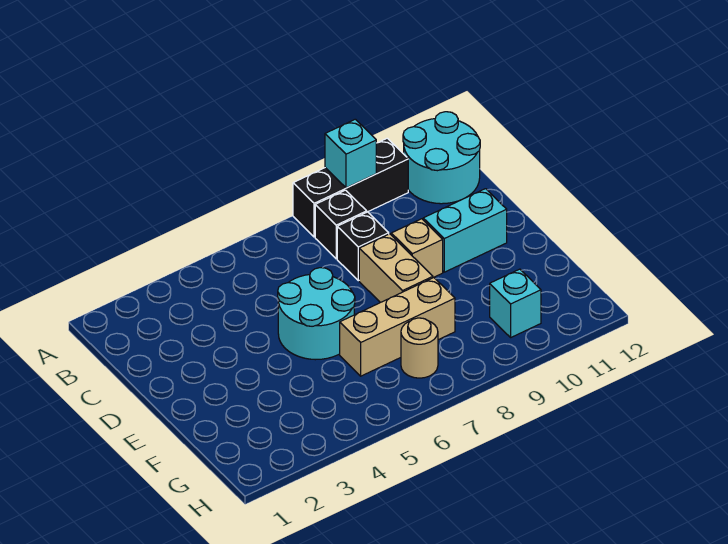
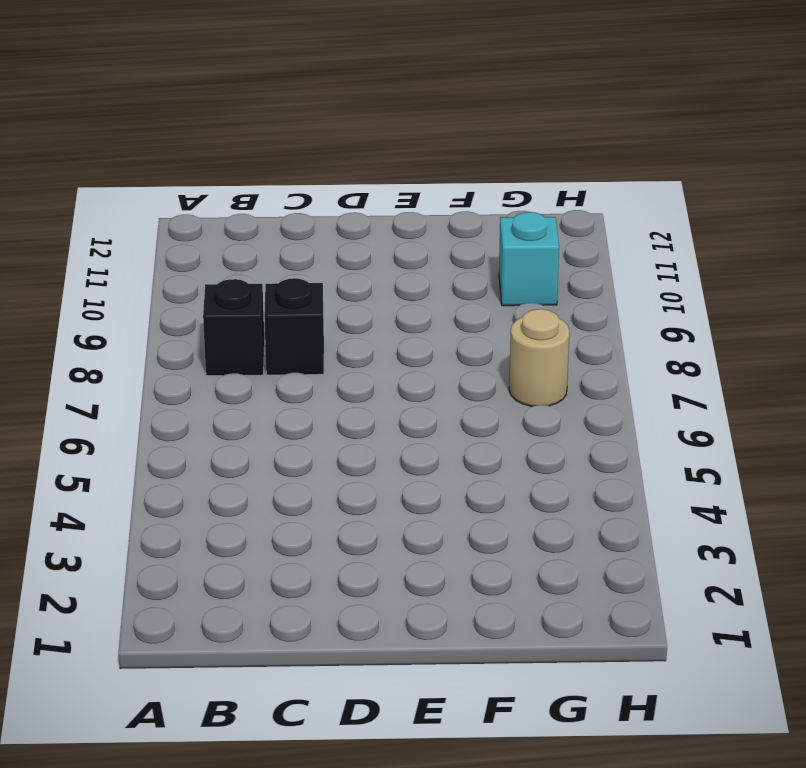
none -> black 1x3 brick [293,138,408,237]
none -> cyan 2x2 round brick [403,112,480,204]
none -> cyan 2x2 round brick [278,268,355,360]

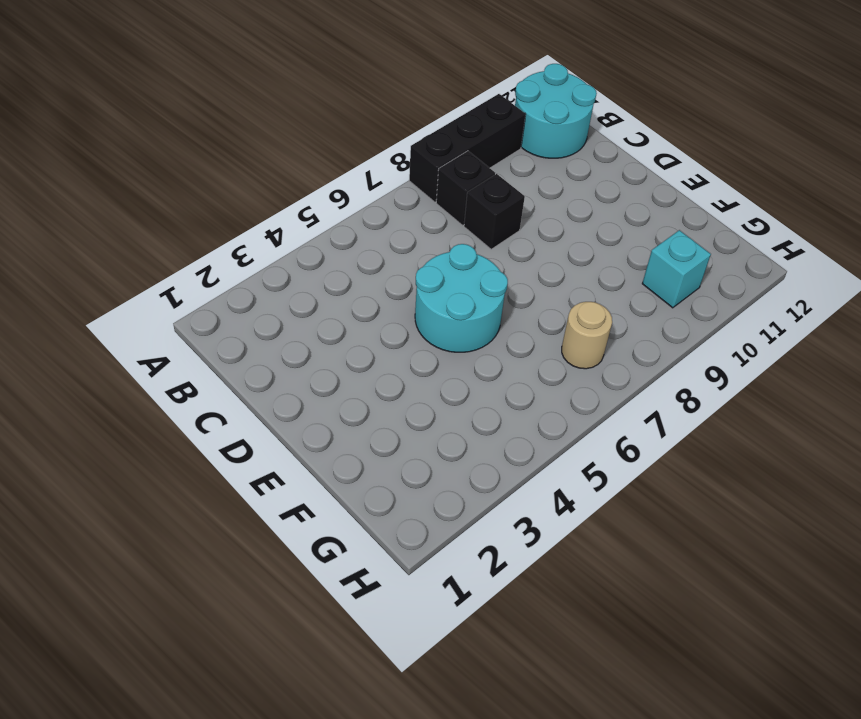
none -> tan 1x2 brick [359,234,433,303]
none -> tan 1x1 brick [391,219,443,278]
none -> cyan 1x2 brick [423,189,507,272]

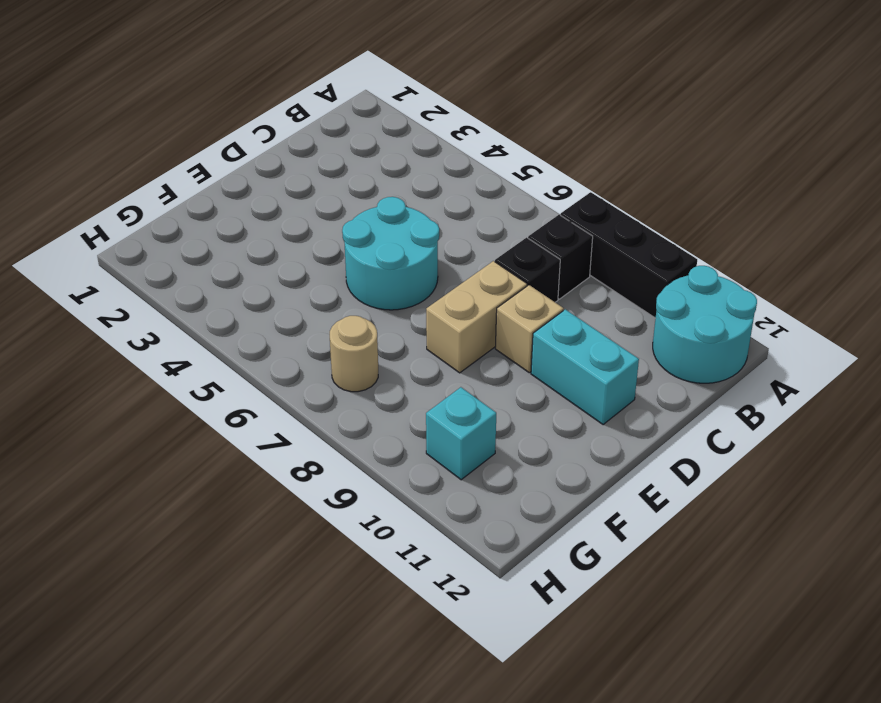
none -> tan 1x3 brick [340,278,455,376]
none -> cyan 1x1 brick [325,119,376,188]

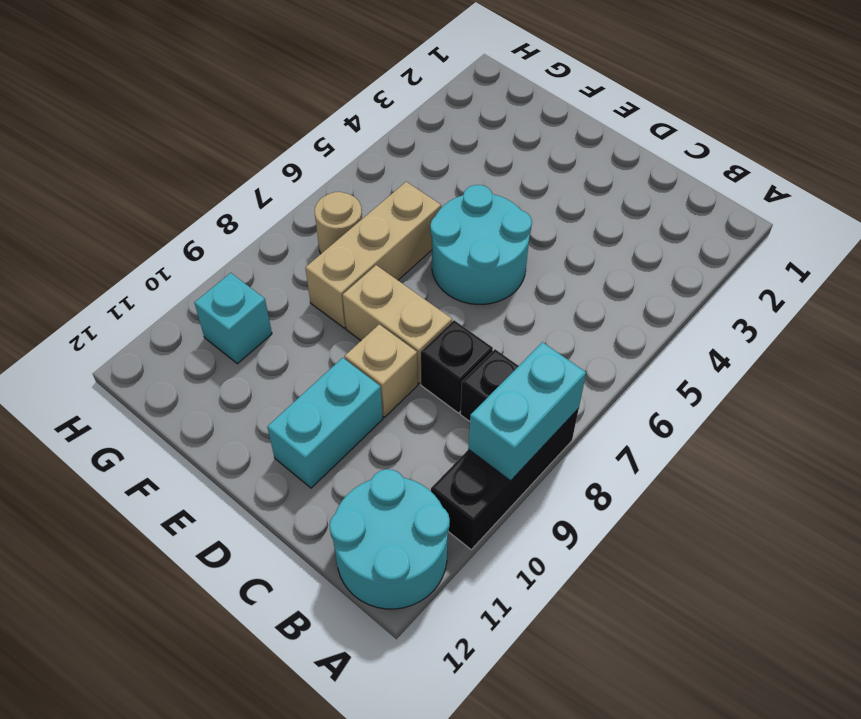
cyan 1x2 brick [468,342,586,481] -> cyan 1x1 brick [325,119,376,188]

